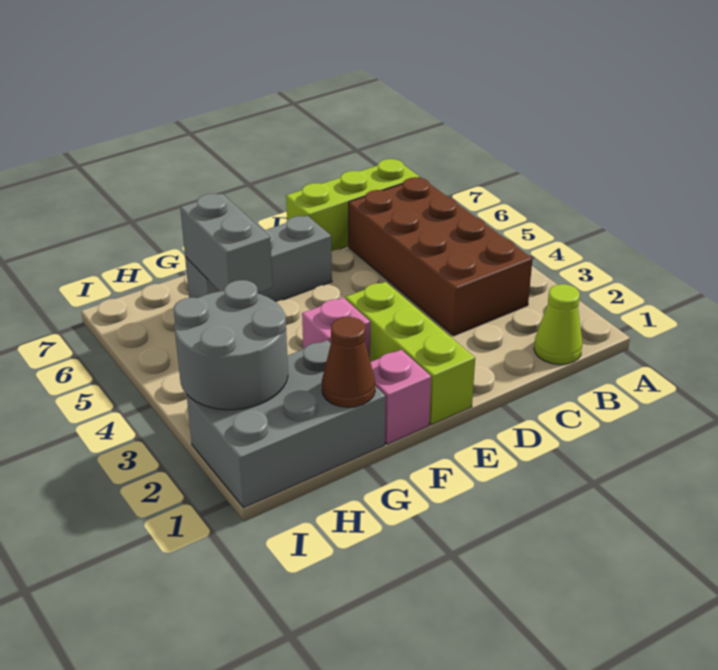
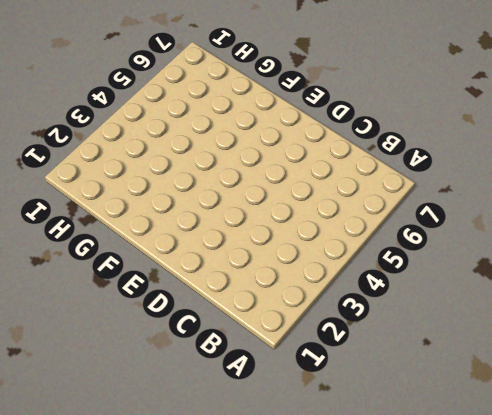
none -> lime 1x1 cone [534,284,582,365]
none -> brown 2x4 brick [349,177,532,336]

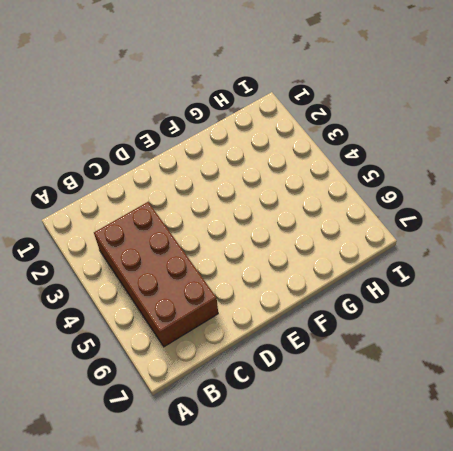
none -> lime 1x1 cone [534,284,582,365]
none -> lime 1x3 brick [286,159,420,251]

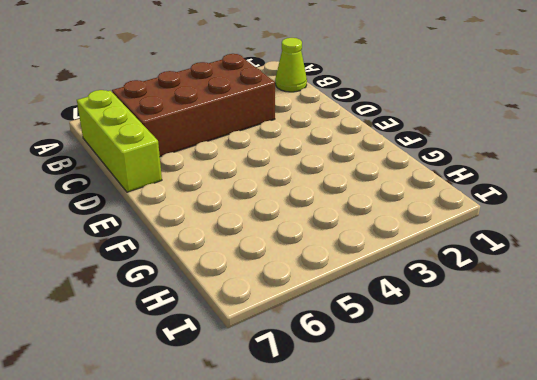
none -> lime 1x3 brick [346,282,475,425]
none -> grey 1x3 brick [185,216,332,302]

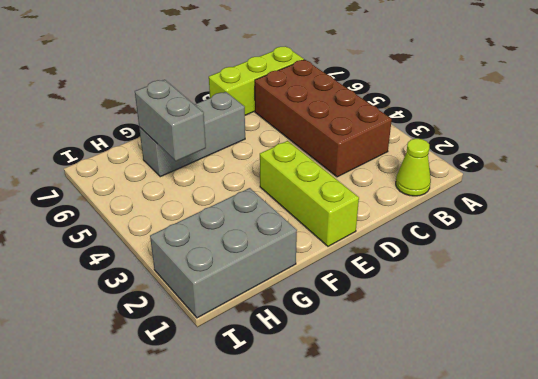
none -> pink 1x1 brick [371,350,431,444]
none -> pink 1x1 brick [302,298,370,358]

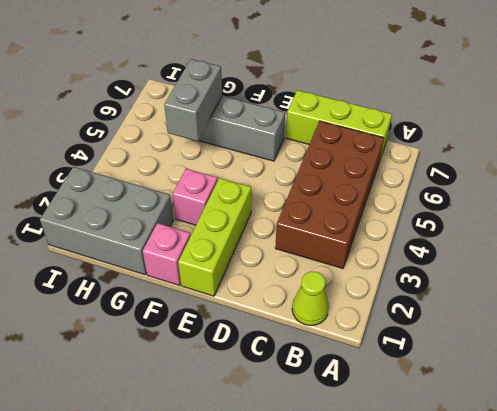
none -> brown 1x1 cone [322,317,375,407]
none -> grey 2x2 round brick [174,280,288,410]

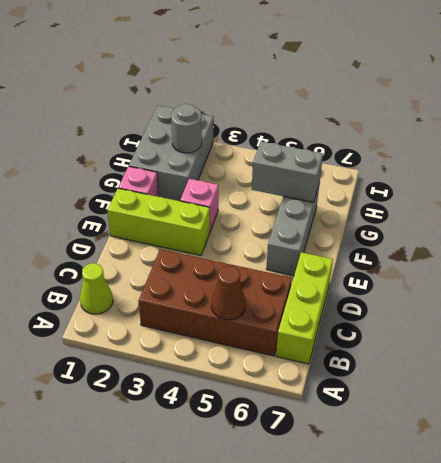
brown 1x1 cone [211,266,246,320] -> brown 1x1 cone moved to [322,317,375,407]
grey 1x1 round brick [171,104,202,153] -> grey 2x2 round brick [174,280,288,410]

